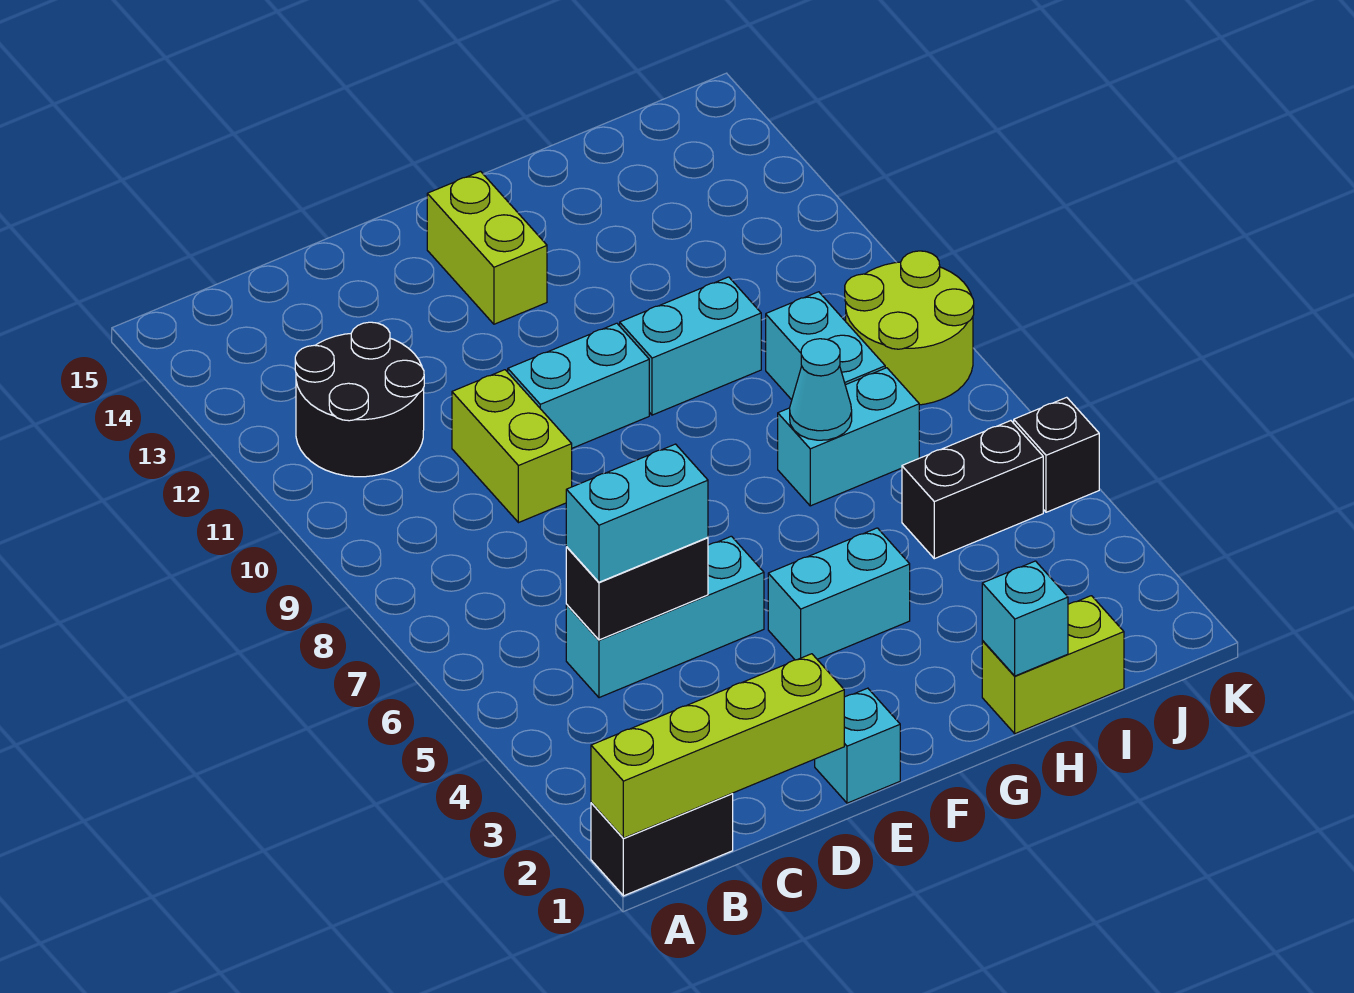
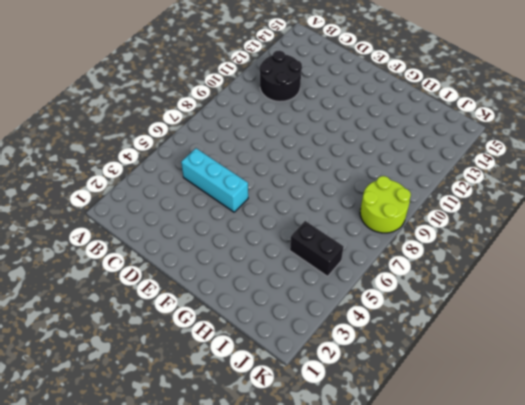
none -> black 1x2 brick [591,794,733,896]
none -> lime 1x2 brick [452,370,572,523]
none -> cyan 1x1 brick [815,688,900,803]

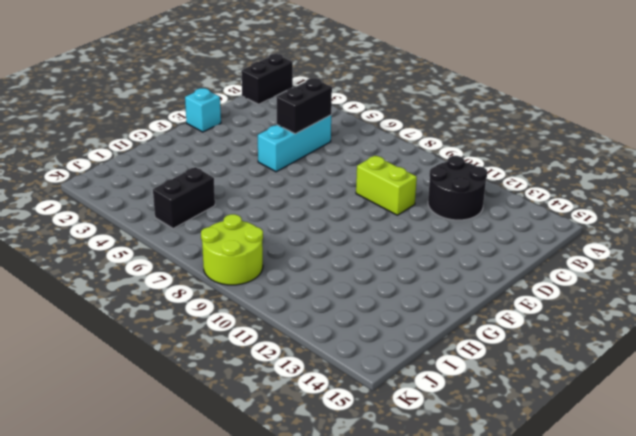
none -> cyan 1x2 brick [508,323,649,448]
none -> cyan 1x2 brick [768,528,910,660]
none -> lime 1x2 brick [427,171,547,324]

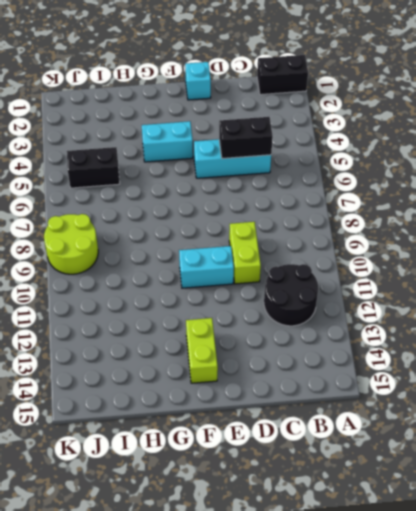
none -> cyan 1x2 brick [620,277,761,415]
none -> lime 1x2 brick [982,596,1124,734]
none -> cyan 1x2 brick [778,368,919,506]

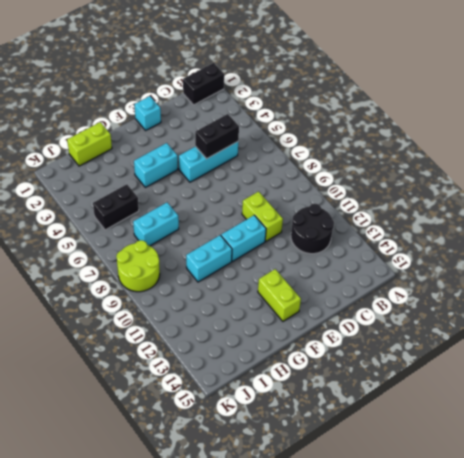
none -> cyan 1x2 brick [766,292,885,400]
none -> black 1x1 brick [1014,397,1099,512]
none -> lime 1x4 brick [591,654,844,838]

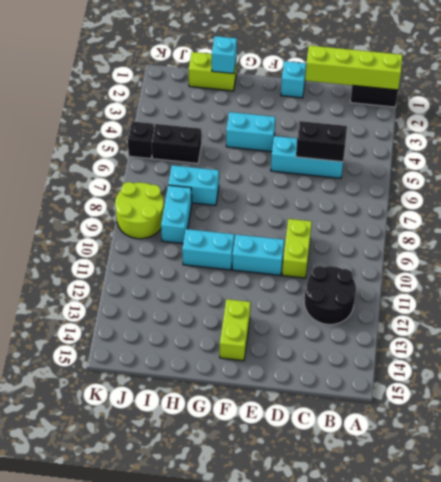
none -> cyan 1x1 cone [790,339,852,440]
none -> cyan 1x2 brick [566,444,708,582]

